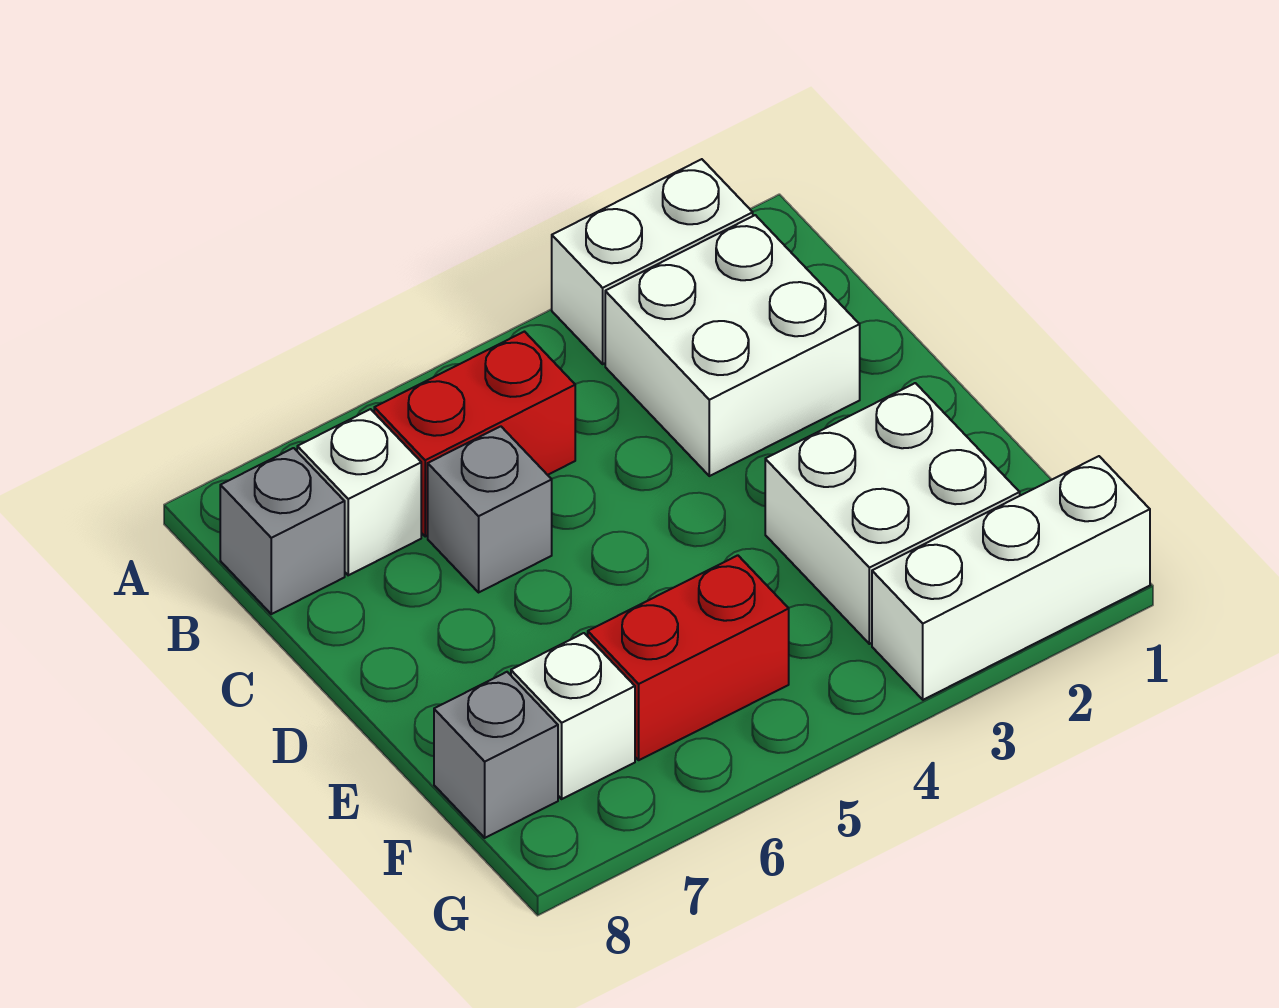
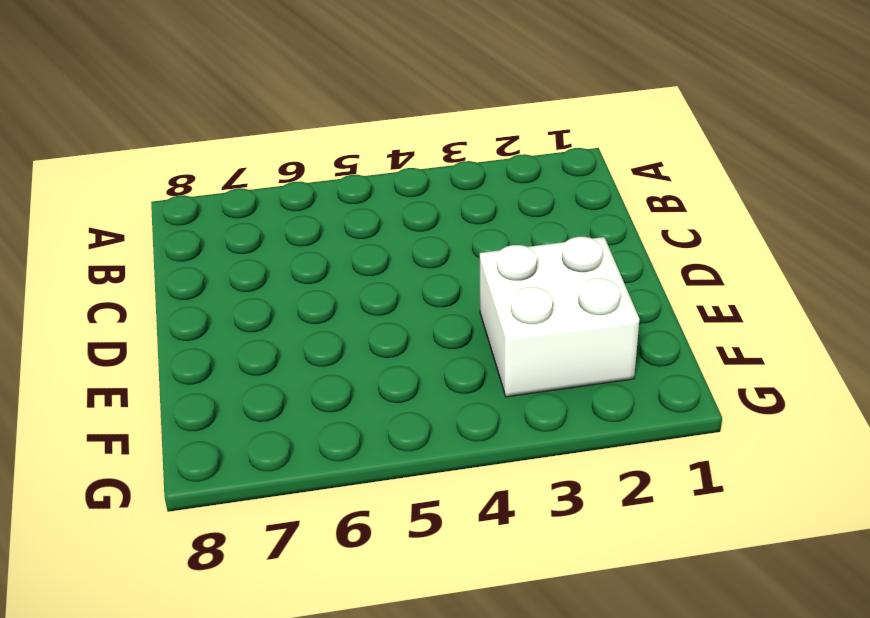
none -> white 1x2 brick [552,159,753,364]
none -> white 2x2 brick [605,215,860,476]

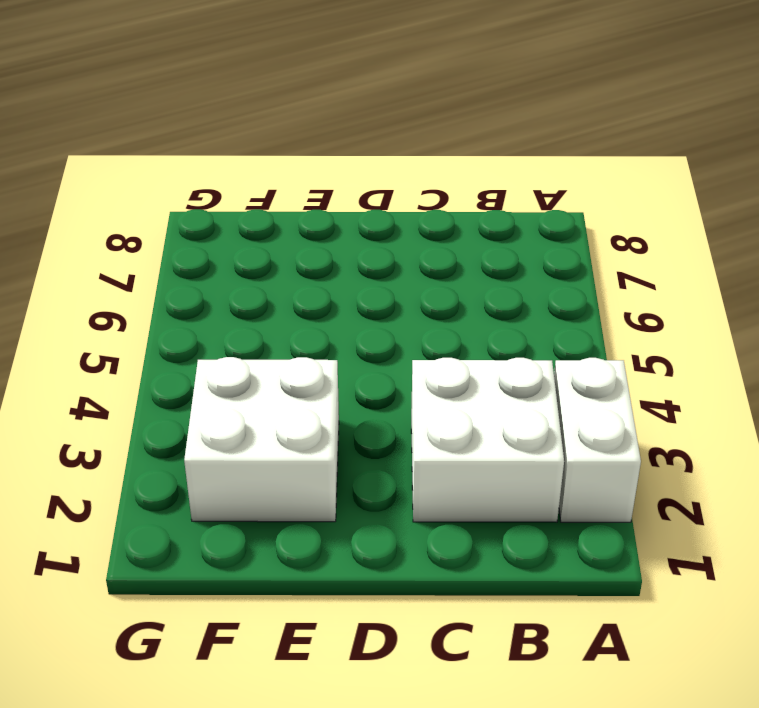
none -> red 1x2 brick [374,332,575,536]
none -> white 1x1 brick [297,409,421,575]

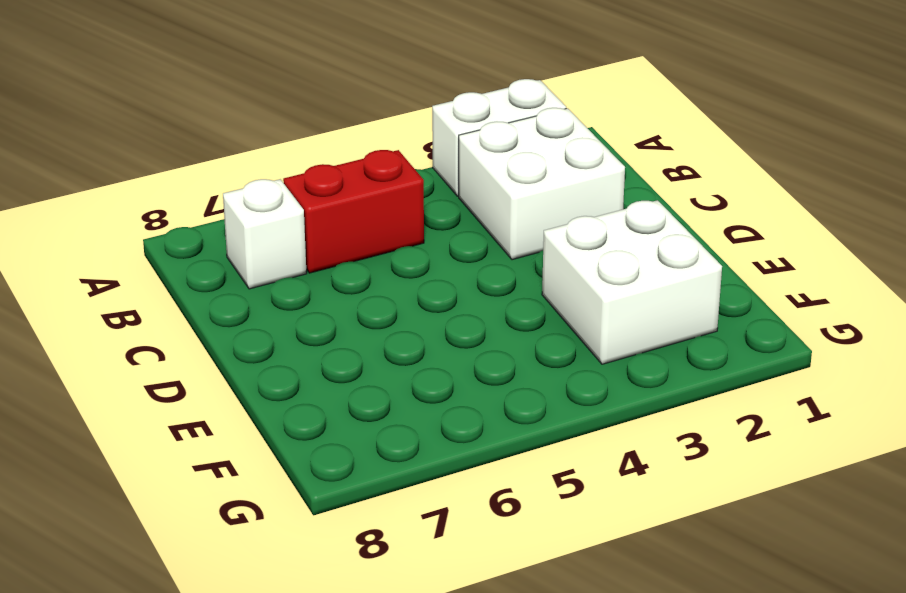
none -> grey 1x1 brick [220,448,345,614]
none -> grey 1x1 brick [428,426,552,592]

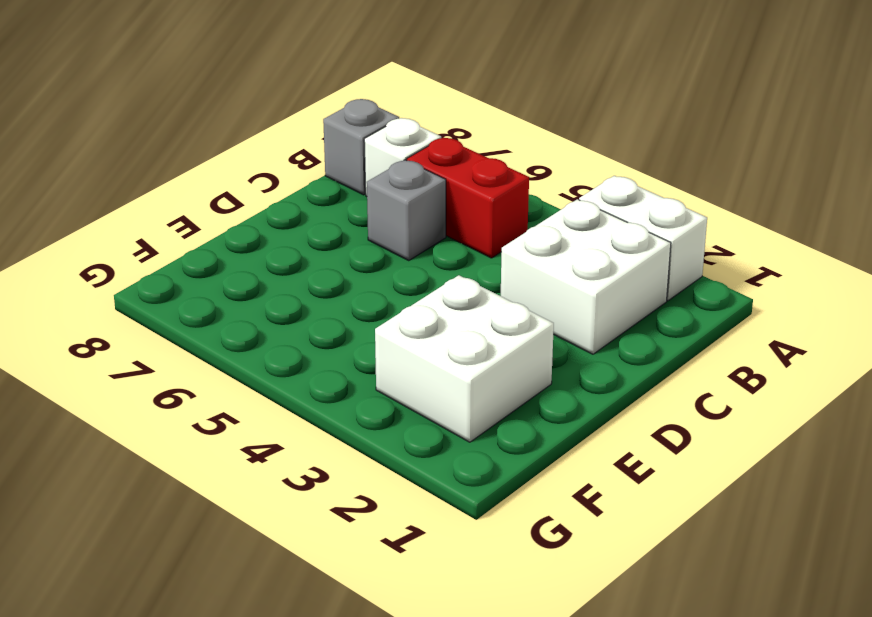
none -> red 1x2 brick [588,555,789,760]
none -> white 1x1 brick [511,633,635,799]

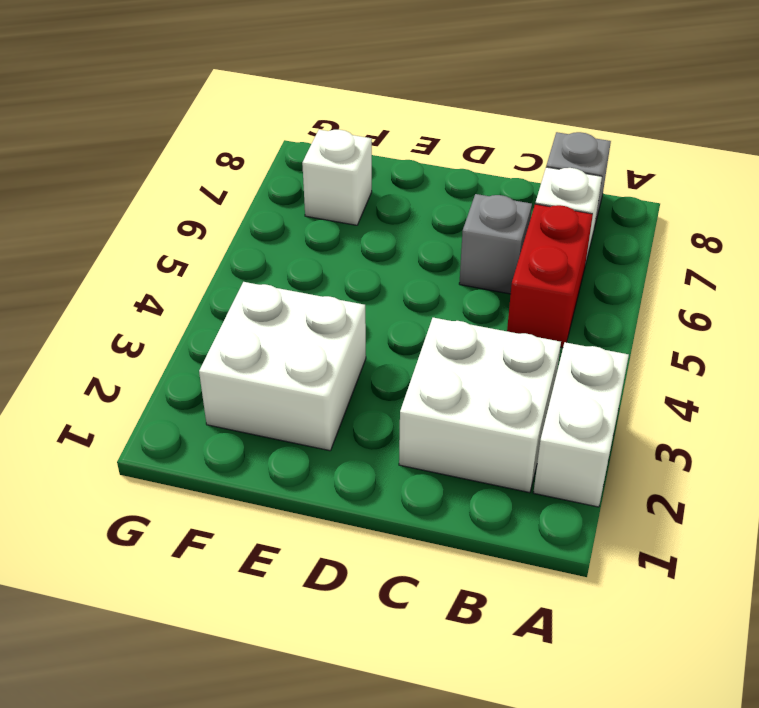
none -> red 1x2 brick [588,555,789,760]
none -> grey 1x1 brick [434,672,558,838]

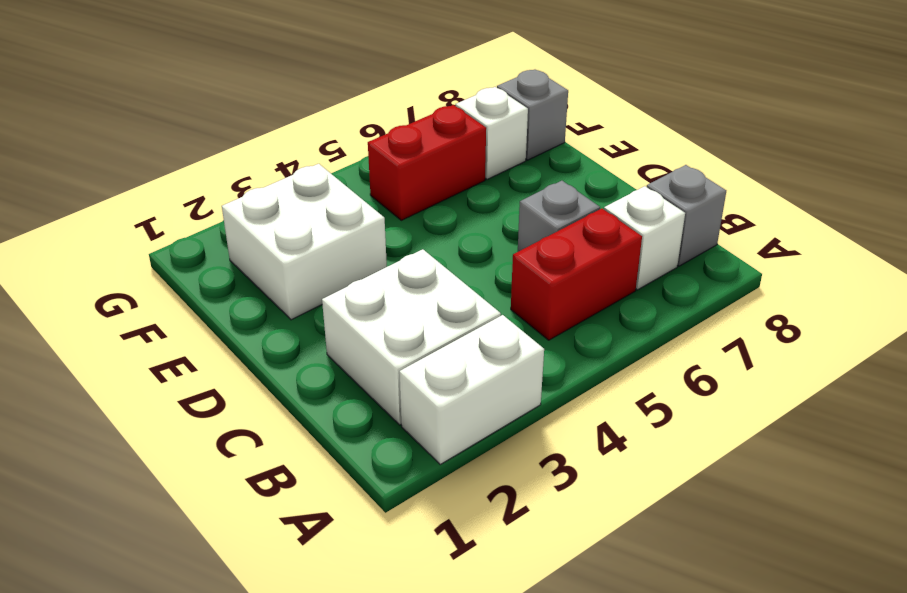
none -> white 1x3 brick [872,456,1150,700]

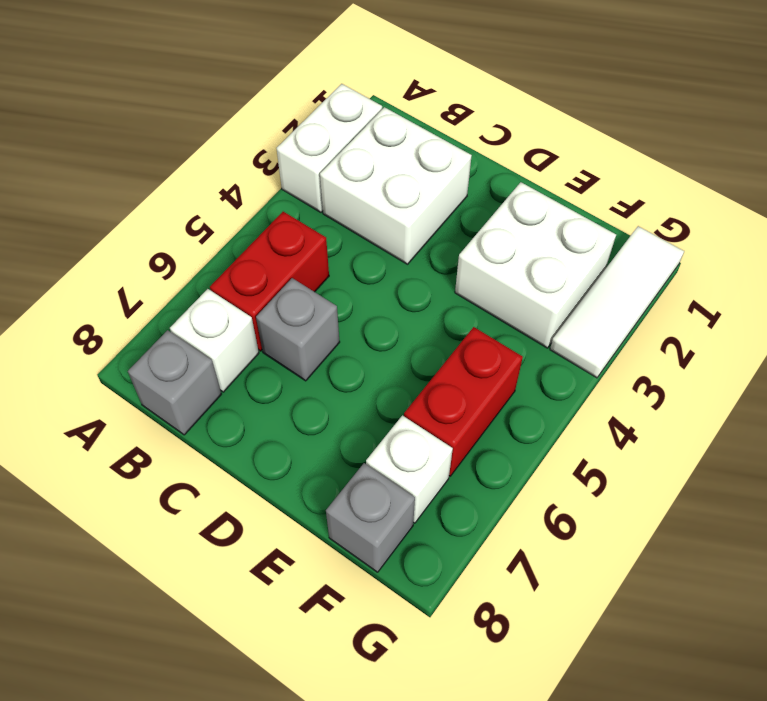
white 1x3 tile [550,226,684,378] -> white 1x3 brick [872,456,1150,700]

